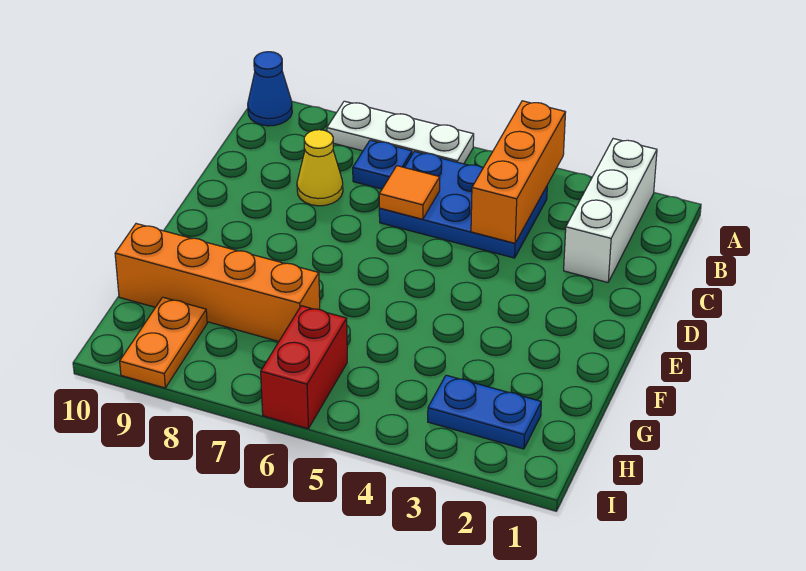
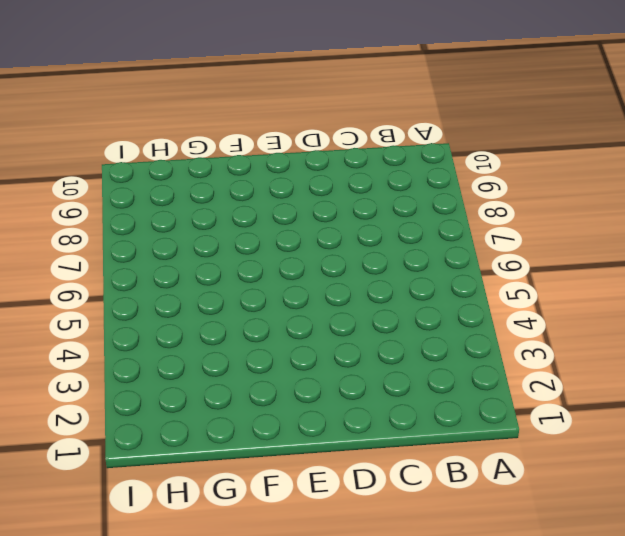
none -> white 1x3 brick [564,139,657,282]
none -> white 1x3 plate [327,101,474,164]
none -> blue 1x1 cone [248,52,292,126]

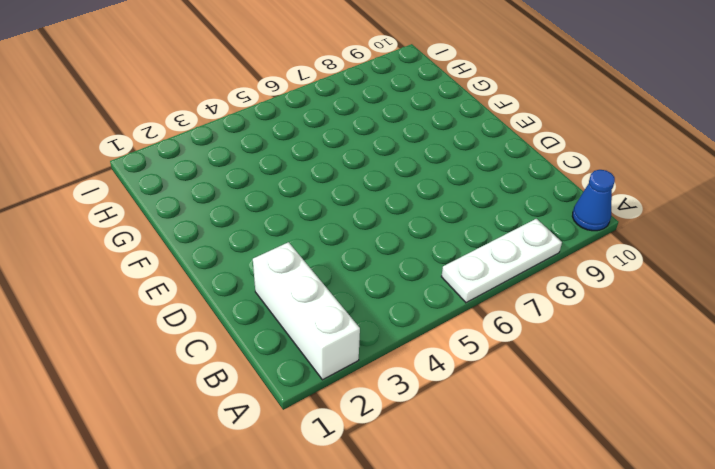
none -> blue 2x3 plate [379,151,547,258]
none -> blue 1x1 plate [353,140,412,189]
none -> yellow 1x1 cone [297,130,343,206]

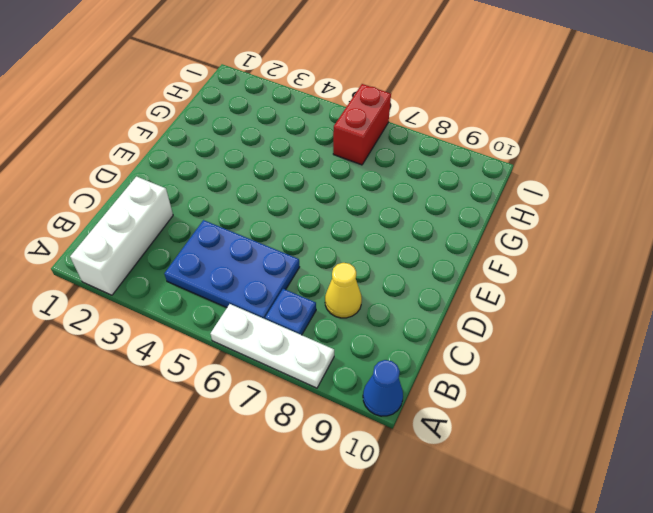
none -> orange 1x4 brick [115,224,320,341]
none -> blue 1x2 plate [428,375,541,449]
none -> orange 1x2 plate [120,297,207,388]

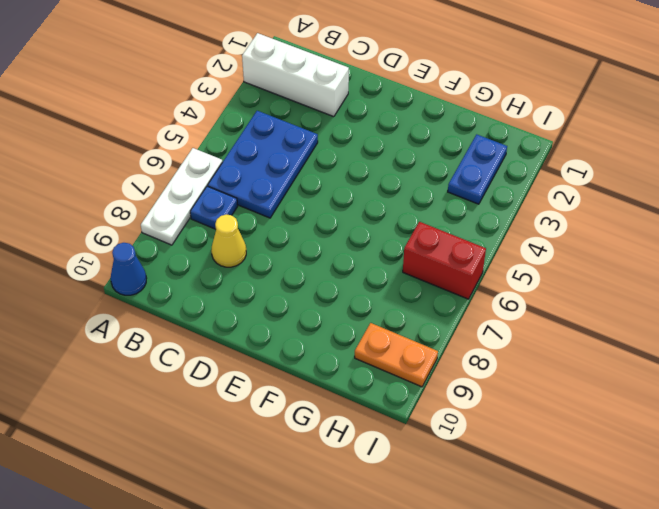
none -> orange 1x4 brick [115,224,320,341]
none -> orange 1x3 brick [471,101,566,243]
none -> orange 1x1 tile [379,166,440,219]

